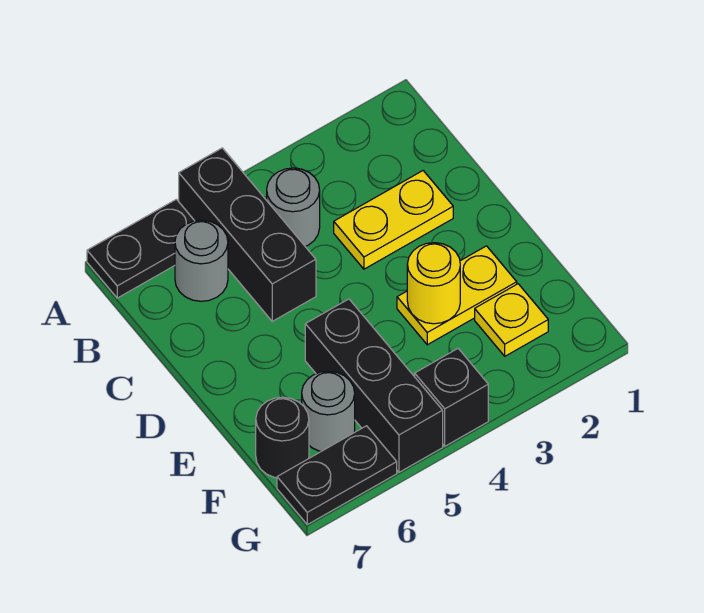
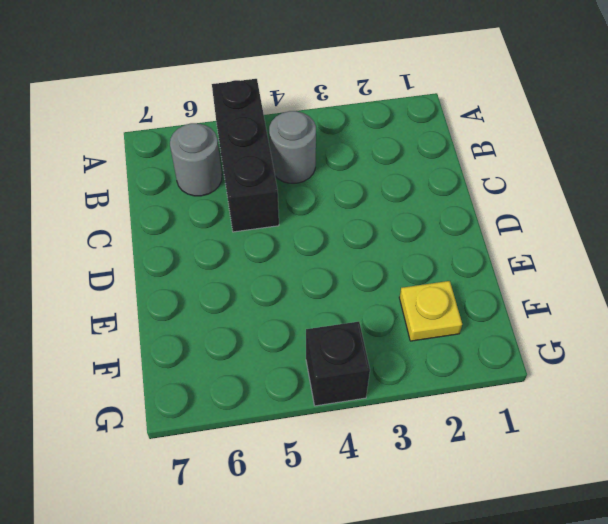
none -> black 1x2 plate [87,199,194,298]
none -> yellow 1x2 plate [334,171,453,269]
none -> yellow 1x2 plate [397,246,517,345]

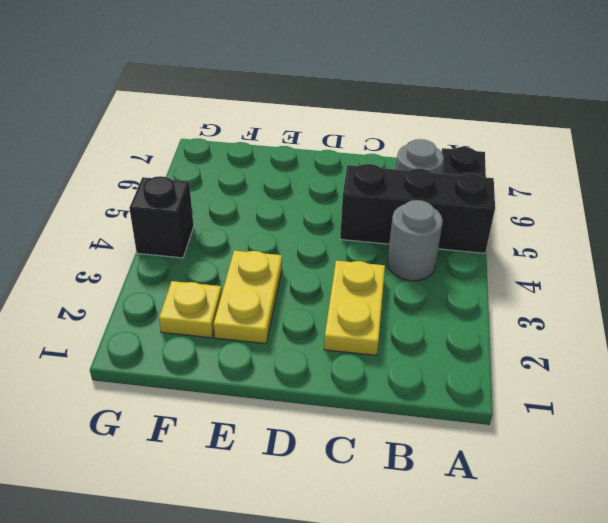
none -> black 1x3 brick [305,299,443,472]
none -> grey 1x1 round brick [302,371,355,451]
none -> black 1x1 round brick [256,397,309,478]

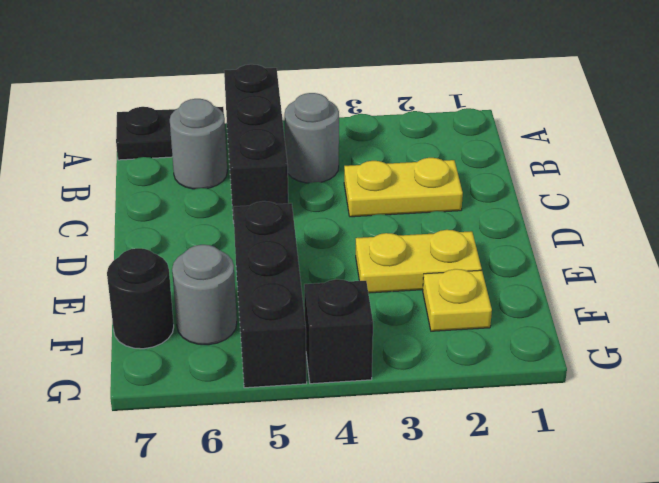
none -> black 1x2 plate [277,426,397,524]
none -> yellow 1x1 round brick [407,243,460,324]

